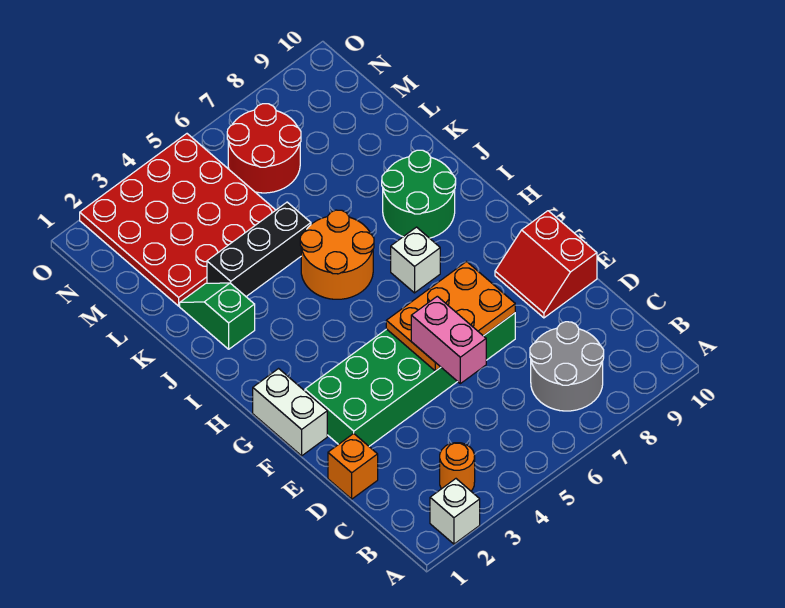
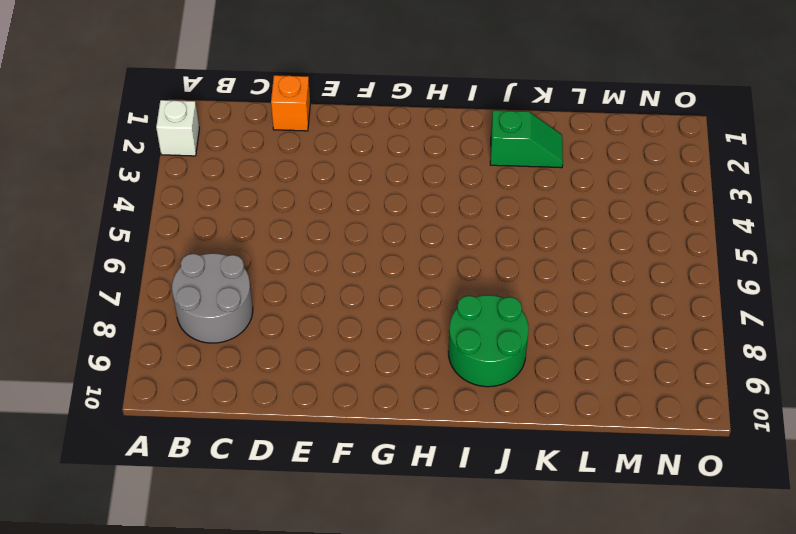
none -> orange 1x1 round brick [440,443,475,491]
none -> green 2x6 brick [305,313,515,446]
none -> red 2x2 slope [495,211,597,318]

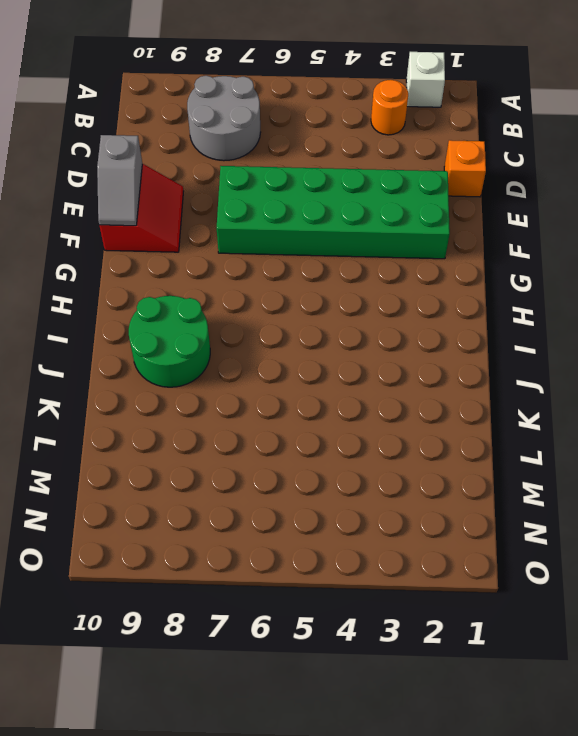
grey 1x2 slope [97,135,142,226] -> none
none -> white 1x2 brick [253,369,327,456]
none -> white 1x1 brick [391,227,440,293]
none -> orange 2x2 round brick [300,210,374,299]

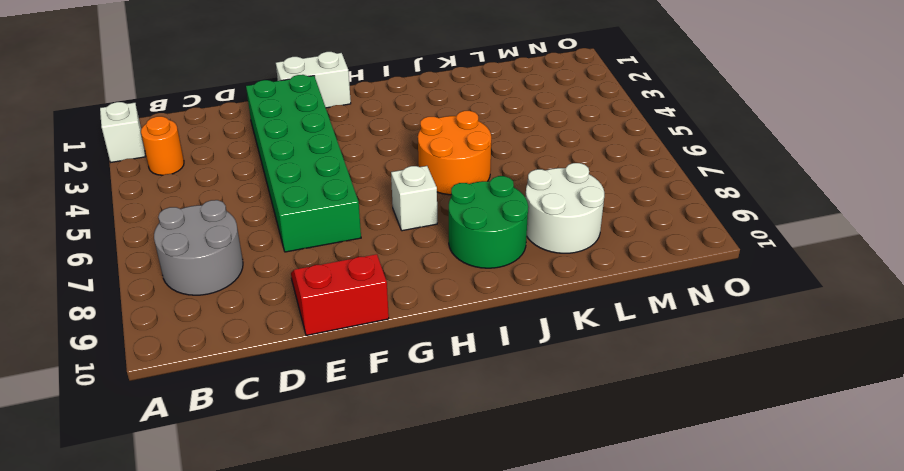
white 2x2 round brick [525,163,604,253] -> none
none -> orange 1x1 brick [328,433,378,499]
none -> green 1x2 slope [180,283,255,349]
none -> black 1x3 brick [207,202,311,296]

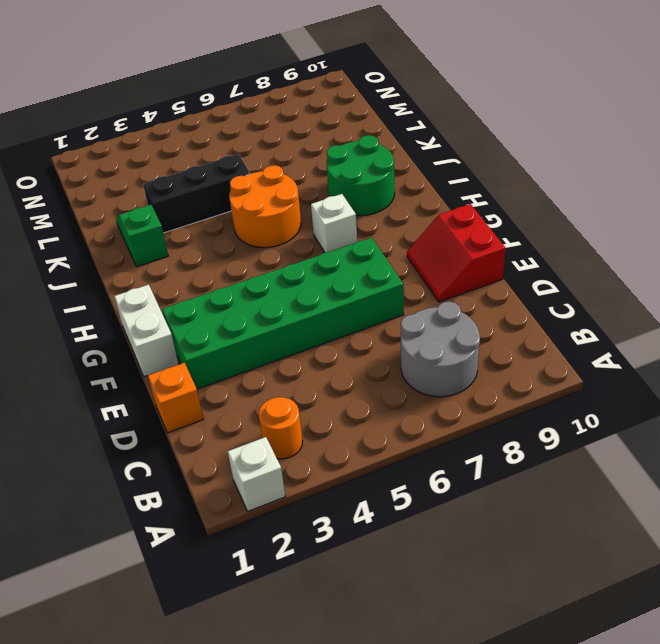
none -> red 4x4 plate [80,134,276,306]
none -> red 2x2 round brick [227,104,301,193]
none -> orange 2x3 plate [386,262,515,371]

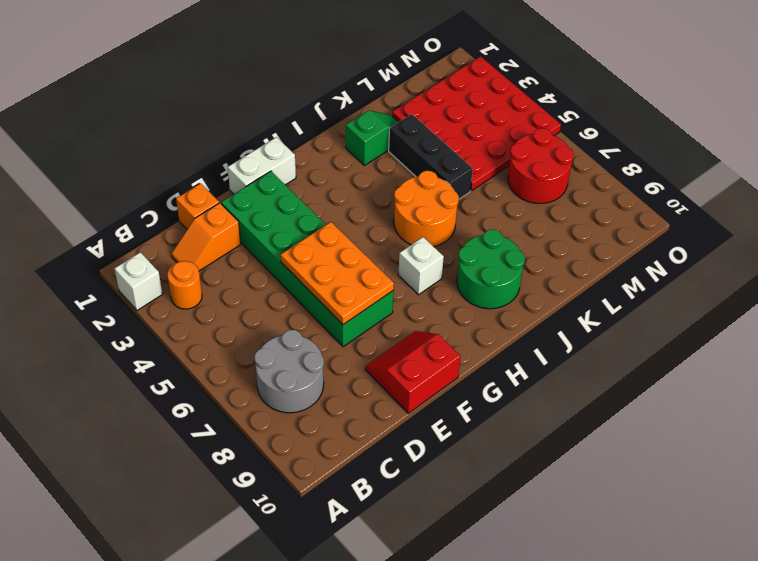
orange 1x2 slope [172,203,241,271] -> none
none -> pink 1x2 brick [411,296,486,384]

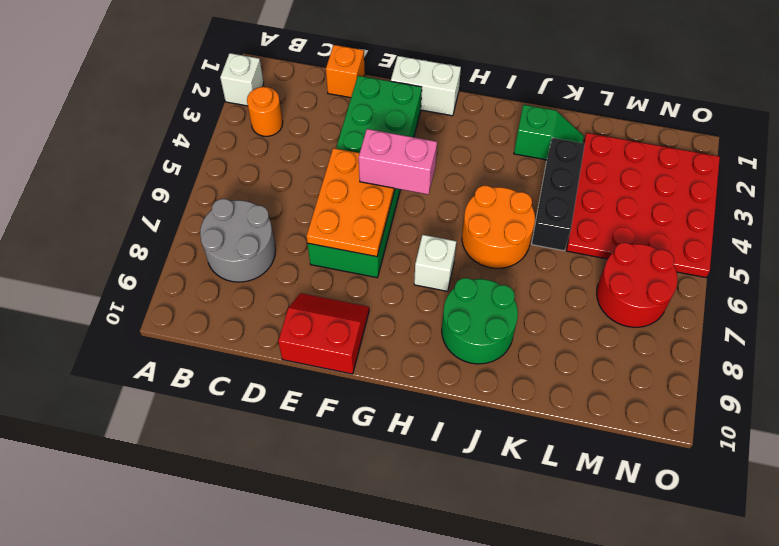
pink 1x2 brick [359,129,437,194] -> pink 1x2 brick moved to [411,296,486,384]

